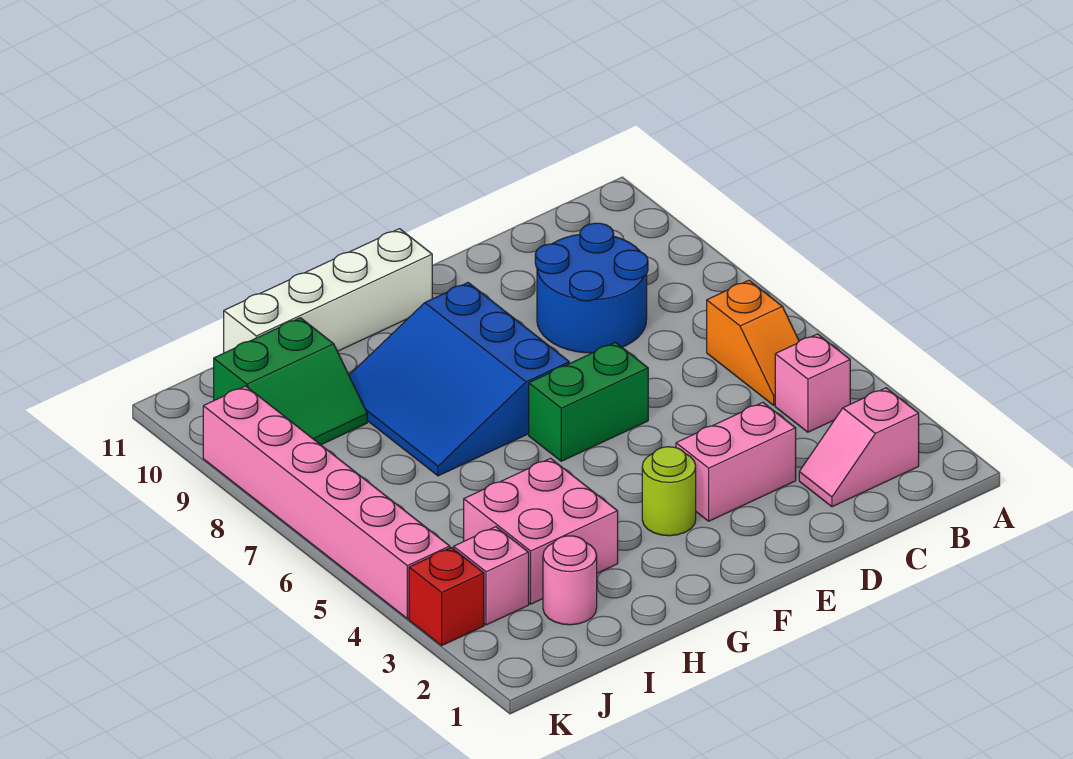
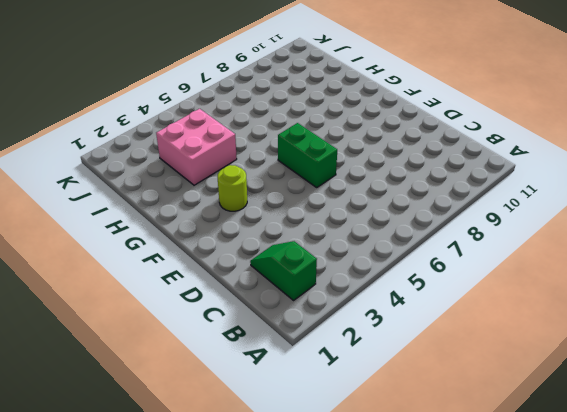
green 1x2 slope [250,241,317,300] -> pink 1x2 slope [799,388,919,507]
none -> pink 1x1 brick [775,334,850,432]
none -> orange 1x2 slope [707,280,799,405]
none -> blue 2x2 round brick [535,223,648,353]

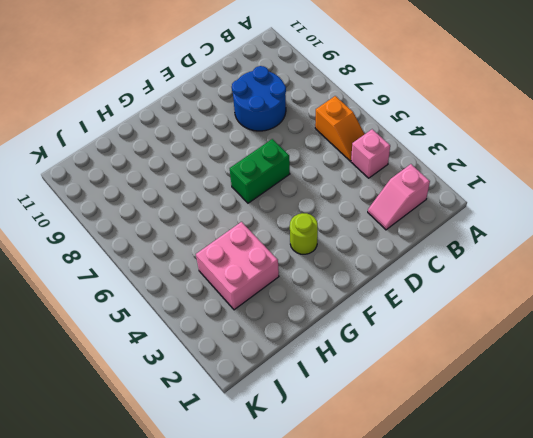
none -> pink 1x2 brick [676,402,796,521]
none -> blue 3x3 slope [349,283,569,476]
none -> white 1x4 brick [224,229,432,353]

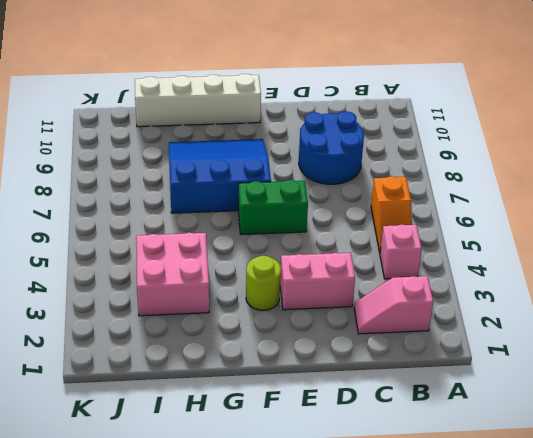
blue 3x3 slope [169,139,271,213] -> blue 3x3 slope turned to [349,283,569,476]
none -> pink 1x1 round brick [543,536,597,625]
none -> green 2x2 slope [214,318,367,445]
none -> pink 1x1 brick [454,527,529,625]

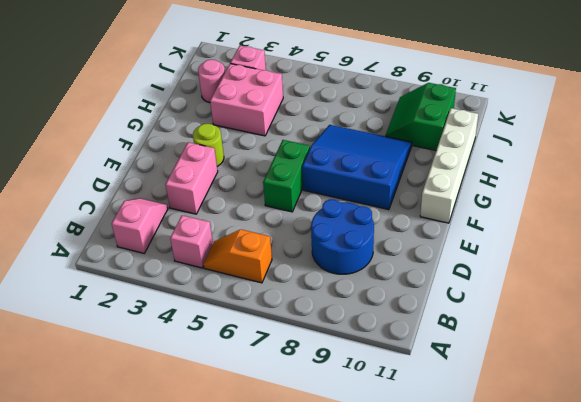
none -> red 1x1 brick [409,547,484,645]
none -> pink 1x6 brick [203,386,450,619]

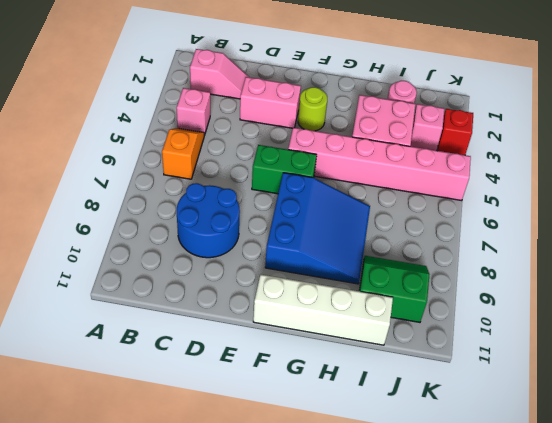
pink 1x6 brick [288,128,471,201] -> pink 1x6 brick turned to [203,386,450,619]

